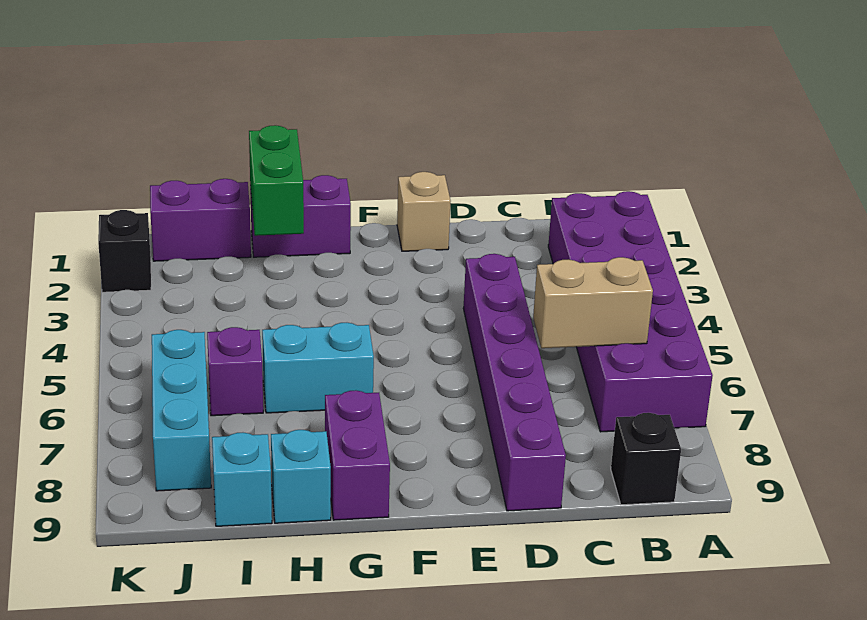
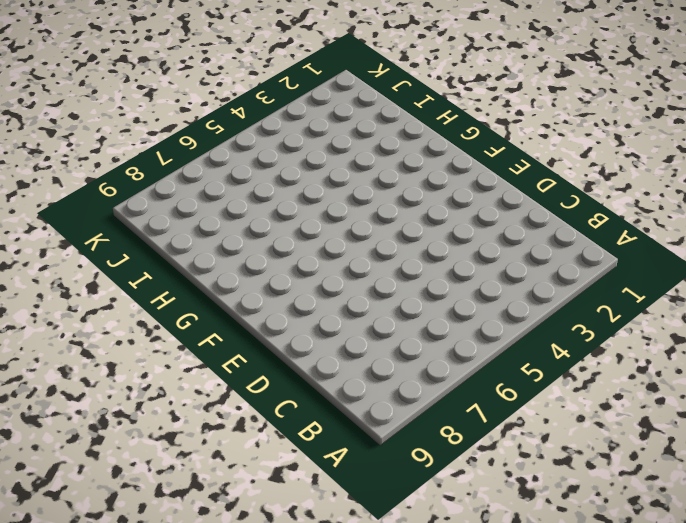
none -> purple 2x6 brick [548,191,713,432]
none -> black 1x1 brick [611,413,681,505]
none -> purple 1x6 brick [463,254,566,511]

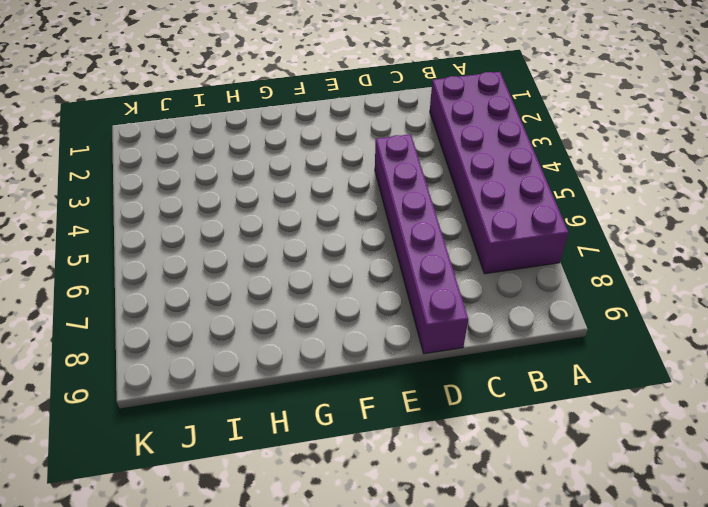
none -> black 1x1 brick [611,413,681,505]
none -> tan 1x1 brick [397,172,451,251]
none -> purple 1x2 brick [250,175,351,257]

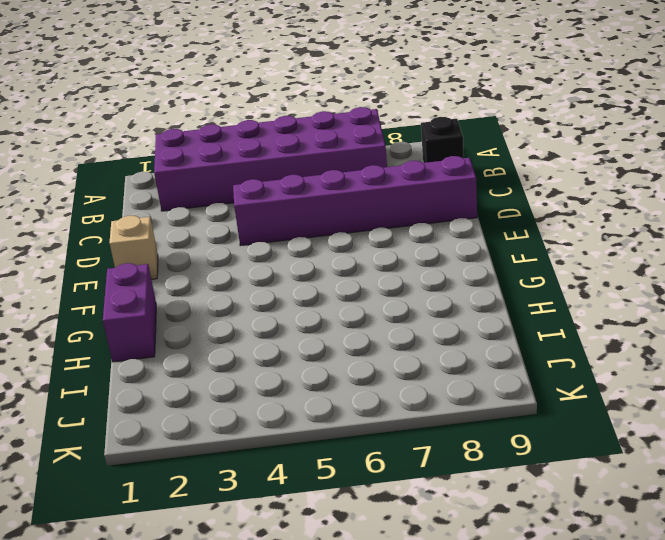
none -> cyan 1x2 brick [262,323,374,413]
none -> purple 1x2 brick [325,390,390,520]
none -> cyan 1x1 brick [271,430,331,523]

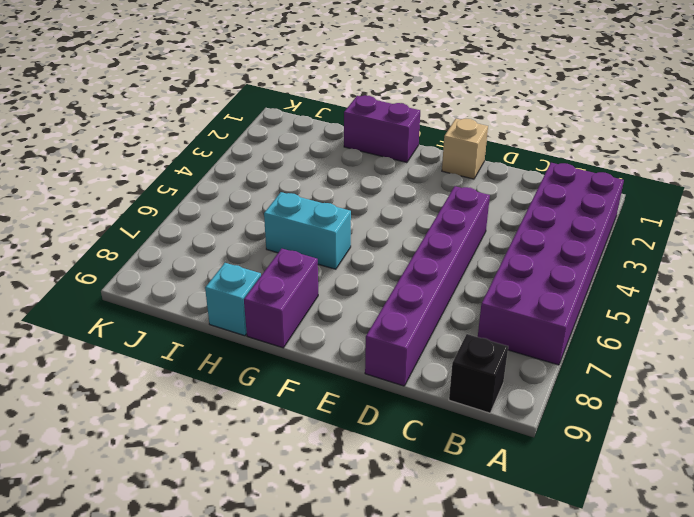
none -> purple 1x2 brick [150,179,251,261]
none -> purple 1x1 brick [207,327,263,416]
none -> cyan 1x1 brick [212,433,272,526]

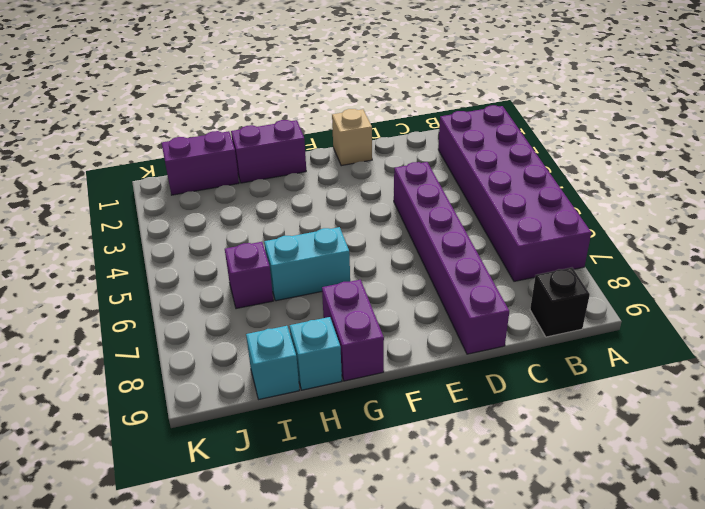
none -> cyan 1x3 brick [152,330,211,491]
none -> black 1x1 brick [98,210,151,292]
none -> tan 1x2 brick [533,257,653,348]

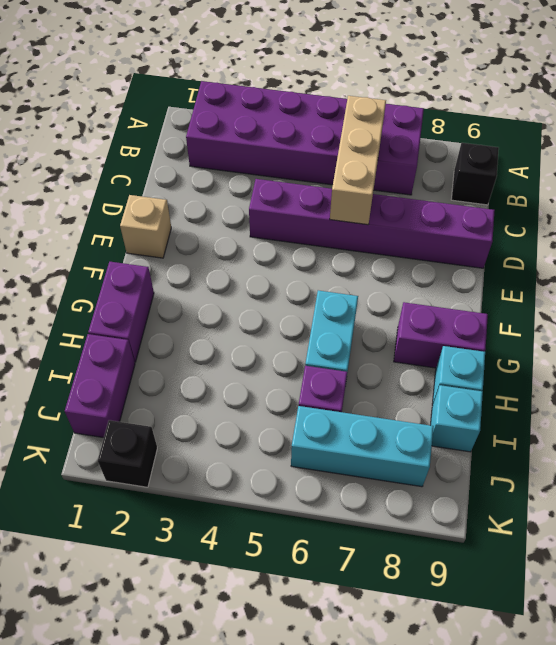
tan 1x3 brick [330,96,386,225] -> tan 1x2 brick [533,257,653,348]
none -> green 1x2 brick [249,125,304,236]

